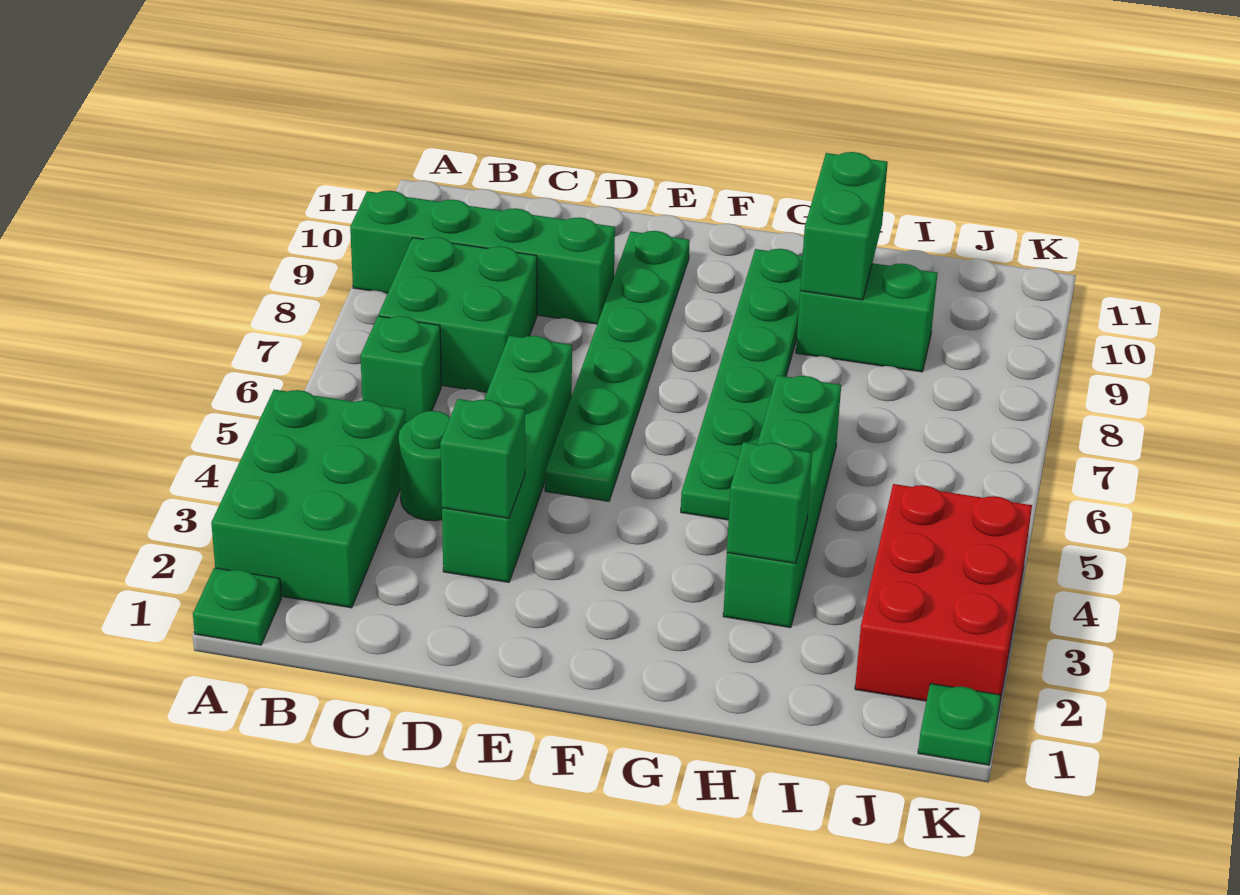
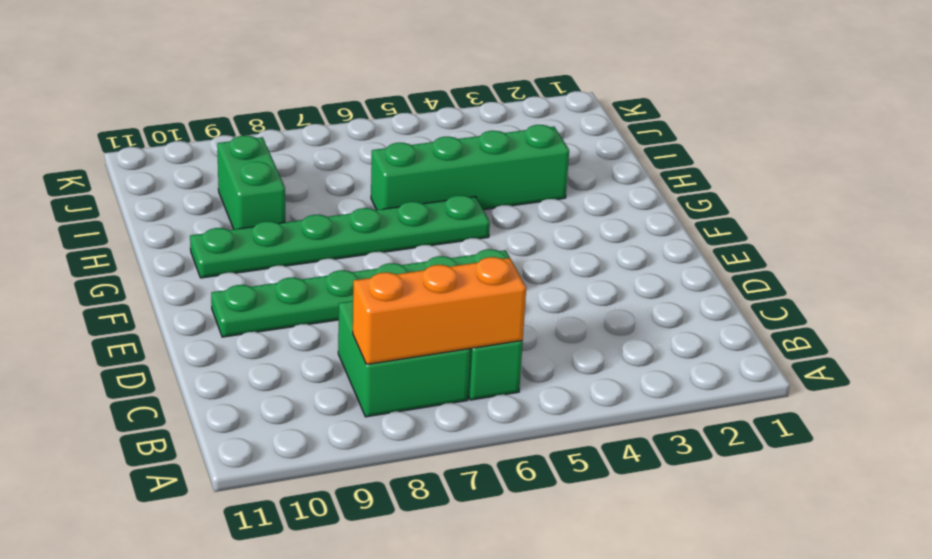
orange 1x3 brick [353,257,526,364] -> none
none -> green 1x1 plate [193,568,281,645]
none -> green 2x3 brick [211,390,405,608]
none -> green 1x4 brick [350,191,615,324]

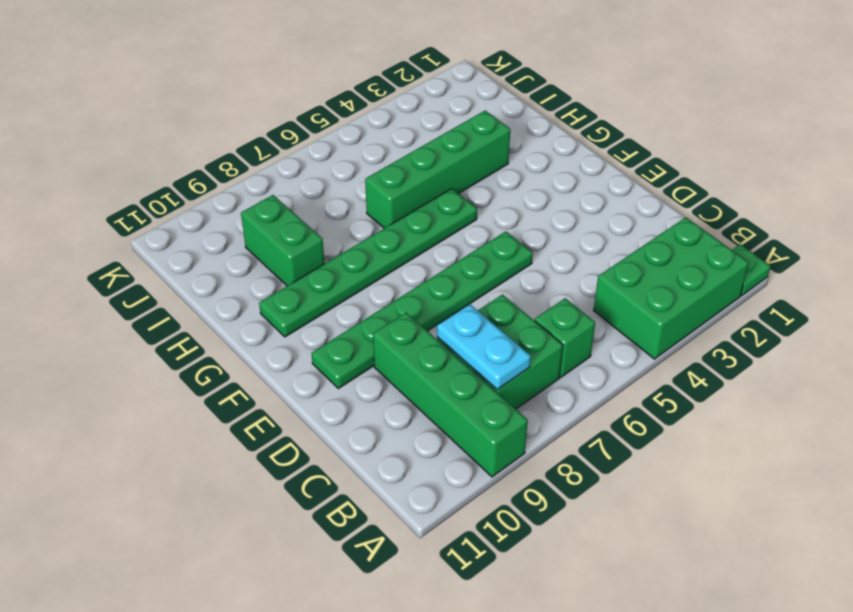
cyan 1x2 plate [437,304,531,390] -> none
none -> green 1x1 round brick [398,411,450,521]
none -> green 1x4 brick [442,336,572,582]
none -> red 2x3 brick [855,484,1032,707]

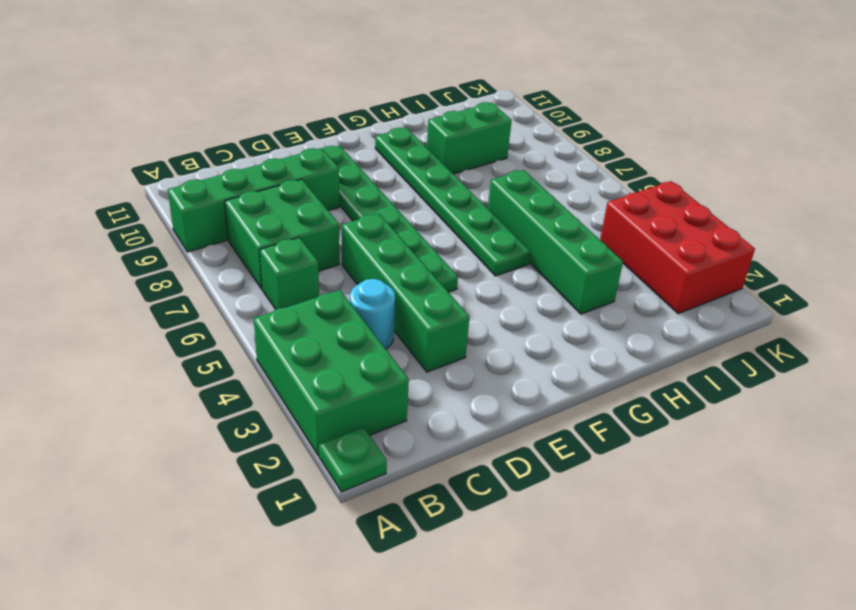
cyan 1x1 round brick [350,279,395,349] -> green 1x1 round brick [398,411,450,521]
none -> green 1x1 plate [918,683,1001,765]
none -> green 1x1 brick [440,399,525,518]
none -> green 1x1 brick [727,442,812,563]

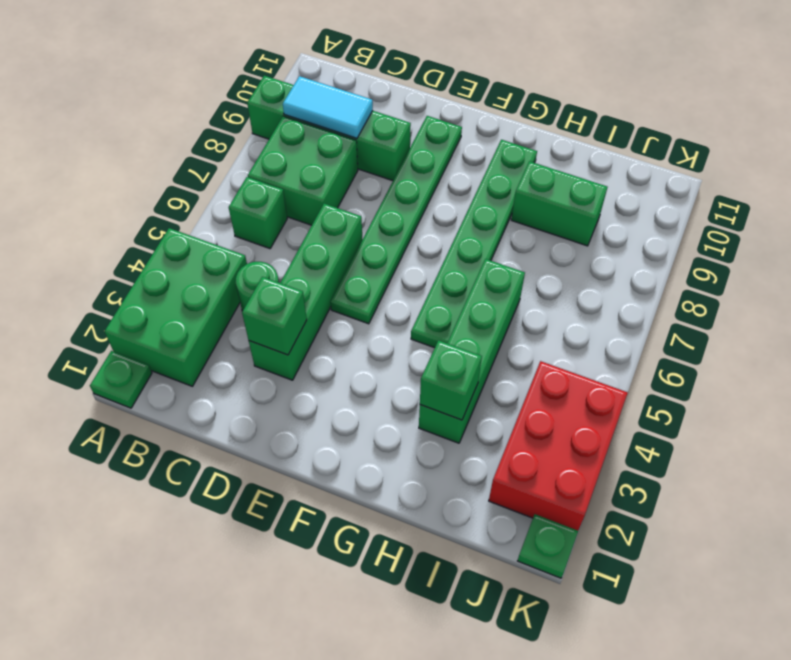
cyan 1x2 tile [283,76,373,138] -> none
none -> green 1x2 brick [800,152,888,300]

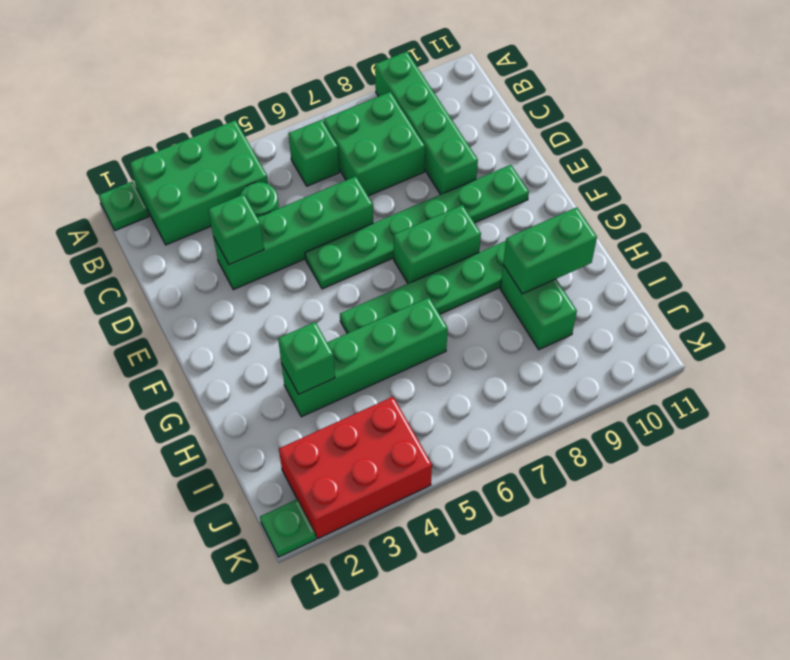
green 1x2 brick [394,205,481,283] -> none

